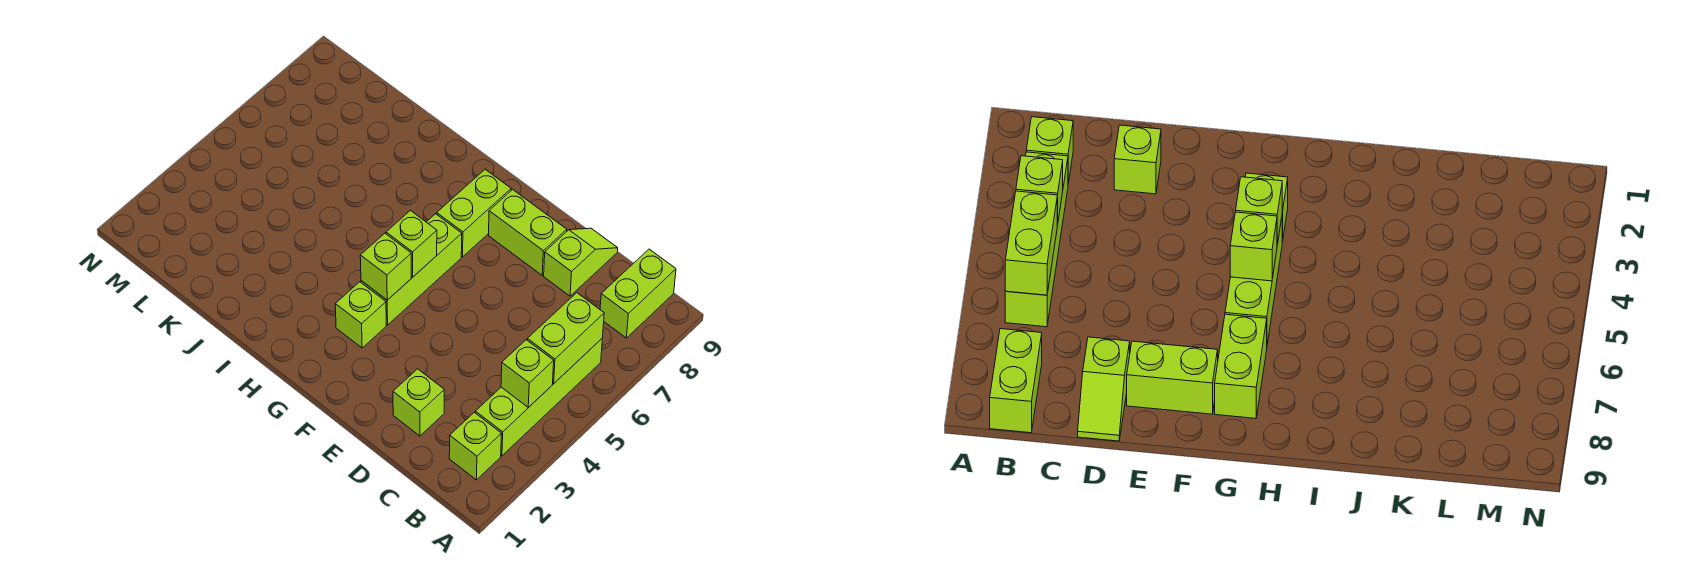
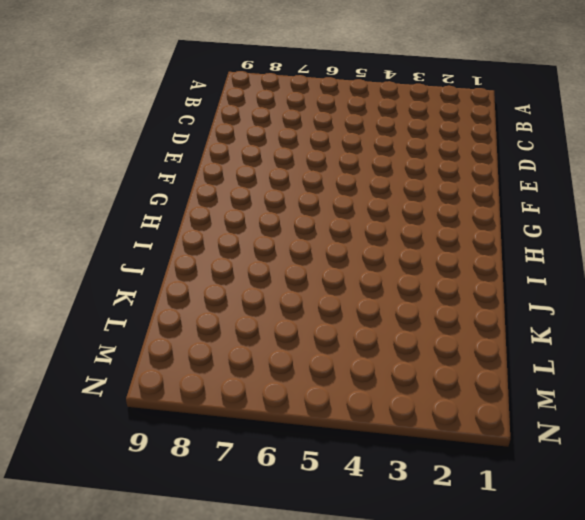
none -> lime 1x1 brick [449,412,501,480]
none -> lime 1x4 brick [475,339,602,456]
none -> lime 1x2 brick [600,249,676,338]

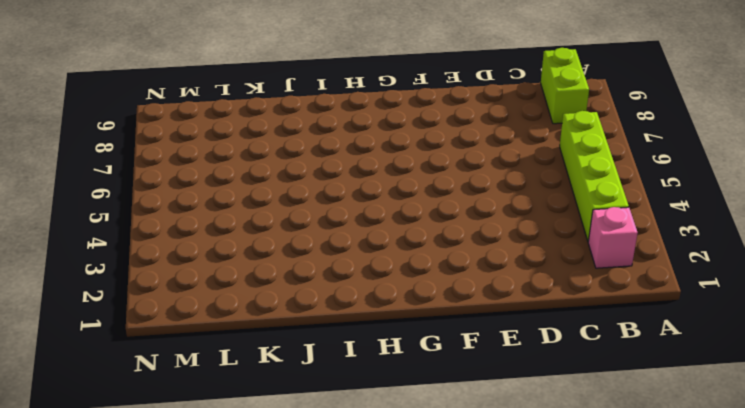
pink 1x1 brick [588,207,638,268] -> lime 1x1 brick [449,412,501,480]
none -> lime 1x1 brick [393,369,444,436]
none -> lime 1x2 slope [544,228,618,296]
none -> lime 1x2 brick [489,190,567,275]

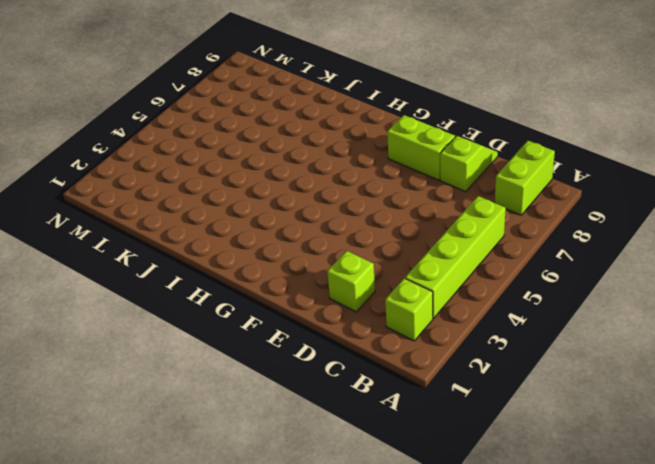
none -> lime 1x1 brick [335,282,386,348]
none -> lime 1x3 brick [361,214,462,325]
none -> lime 1x2 brick [437,169,511,257]

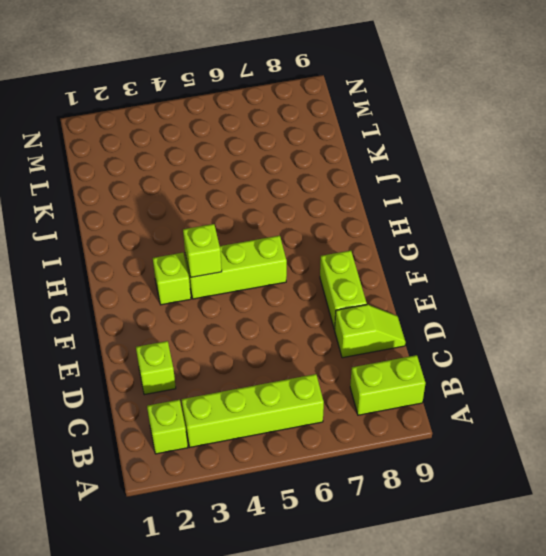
none -> lime 1x2 brick [437,169,511,257]
none -> lime 1x1 brick [501,340,554,408]
none -> lime 1x2 brick [527,293,604,383]

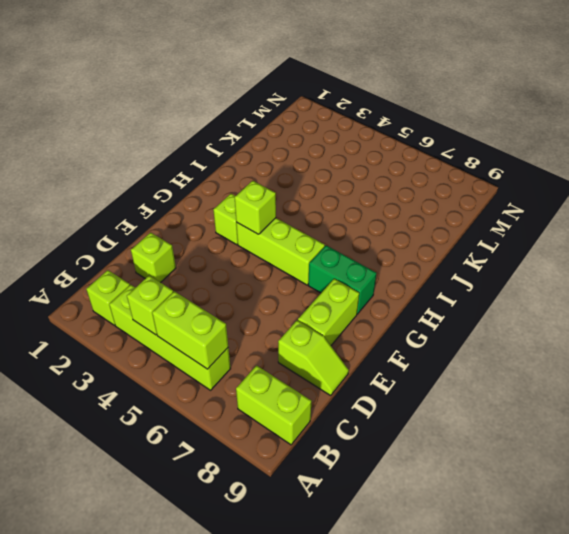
green 1x2 brick [308,245,376,314] -> lime 1x2 brick [437,169,511,257]
none -> lime 1x1 brick [386,211,437,277]

